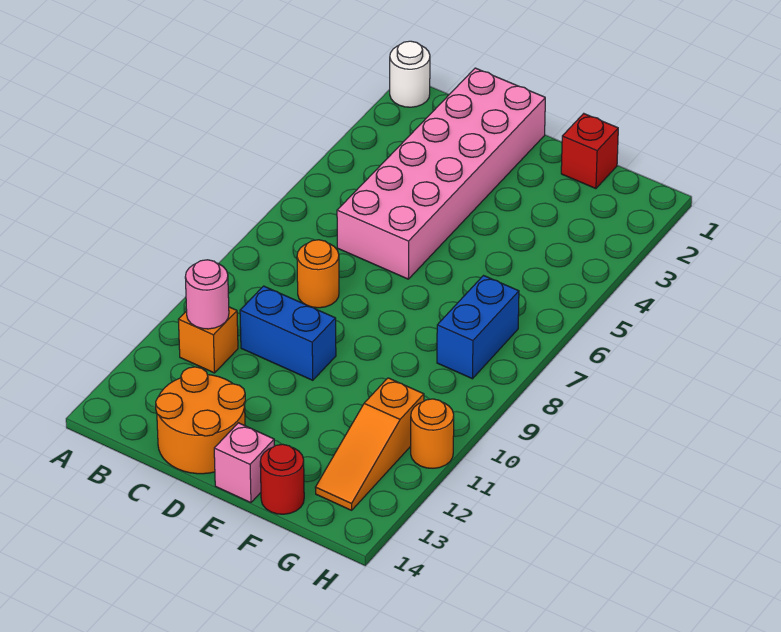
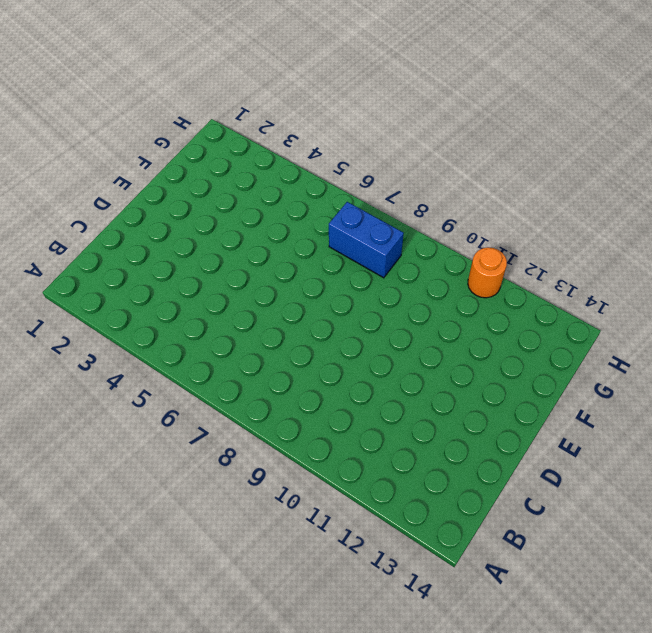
none -> white 1x1 round brick [390,41,430,107]
none -> orange 1x1 brick [178,307,238,373]
none -> pink 2x6 brick [337,68,545,279]

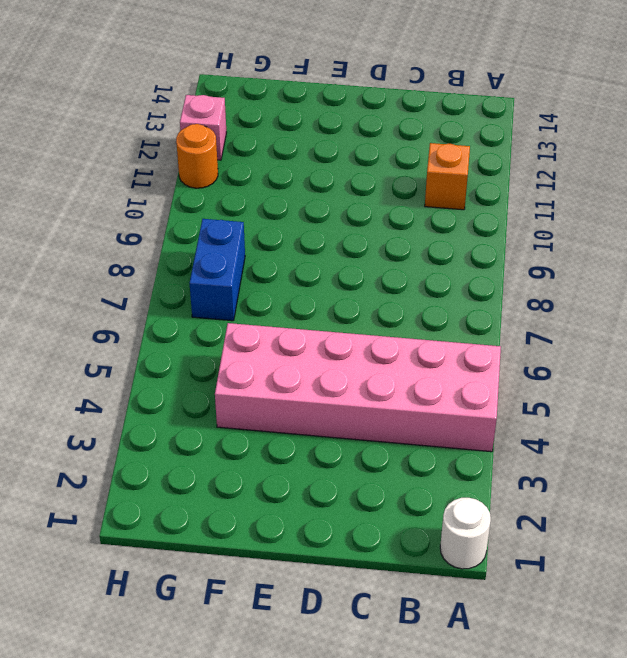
pink 2x6 brick [215,323,501,452] -> pink 2x6 brick turned to [337,68,545,279]
pink 1x1 brick [180,95,227,160] -> pink 1x1 brick moved to [214,423,274,503]
none -> orange 1x1 round brick [297,240,339,308]
none -> blue 1x2 brick [240,286,336,380]
none -> orange 2x2 round brick [156,367,245,474]

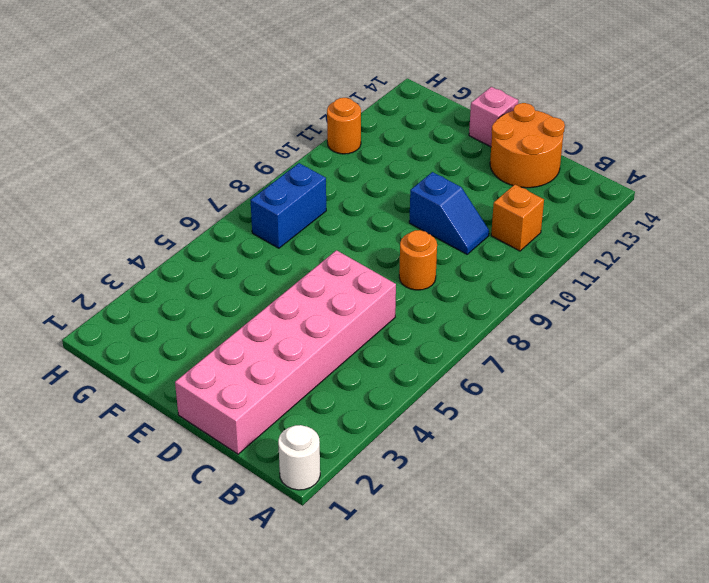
blue 1x2 slope [409,172,489,254] -> blue 1x2 brick [240,286,336,380]
none -> red 1x1 brick [561,114,618,189]
none -> red 1x1 round brick [260,444,304,514]
none -> orange 1x3 slope [315,378,424,510]

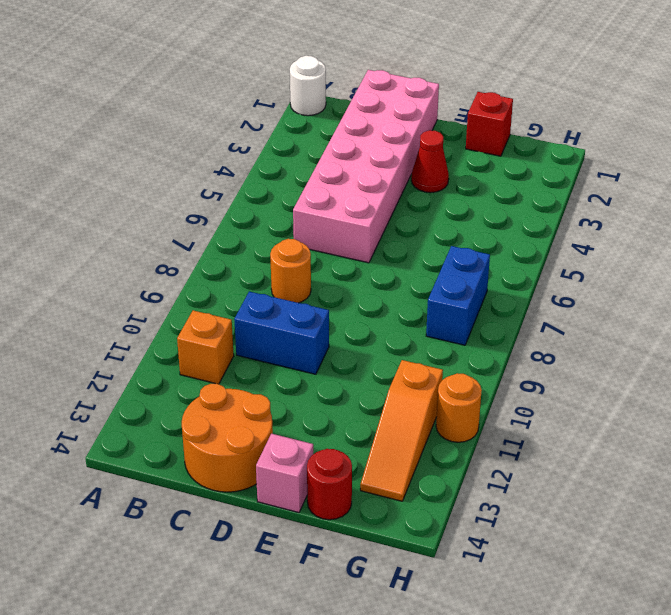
red 1x1 cone [411,130,449,193] -> none
none -> pink 1x1 round brick [185,260,229,329]

